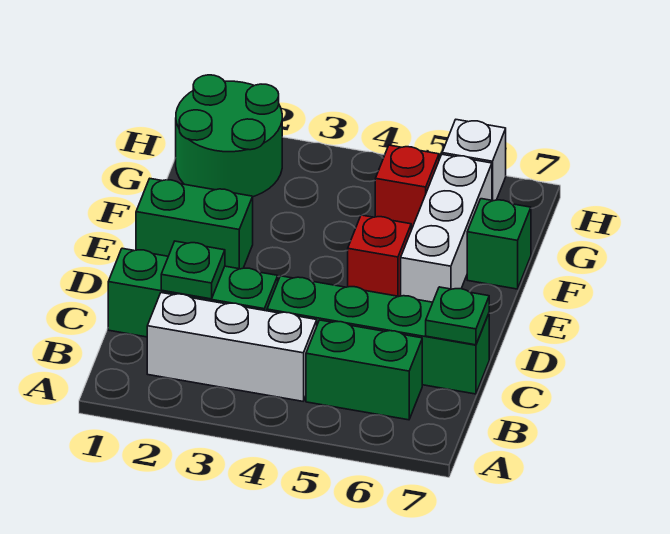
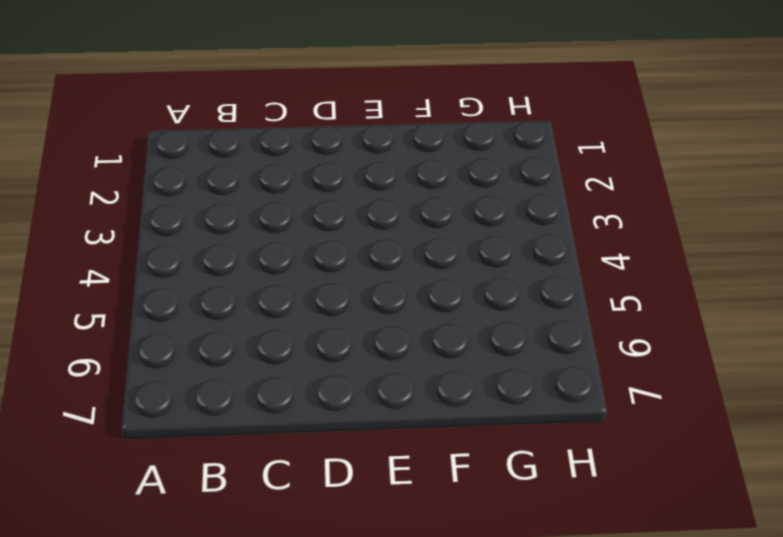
none -> white 1x3 brick [147,293,317,401]
none -> green 1x2 brick [306,320,422,420]
none -> green 1x3 brick [108,248,278,337]

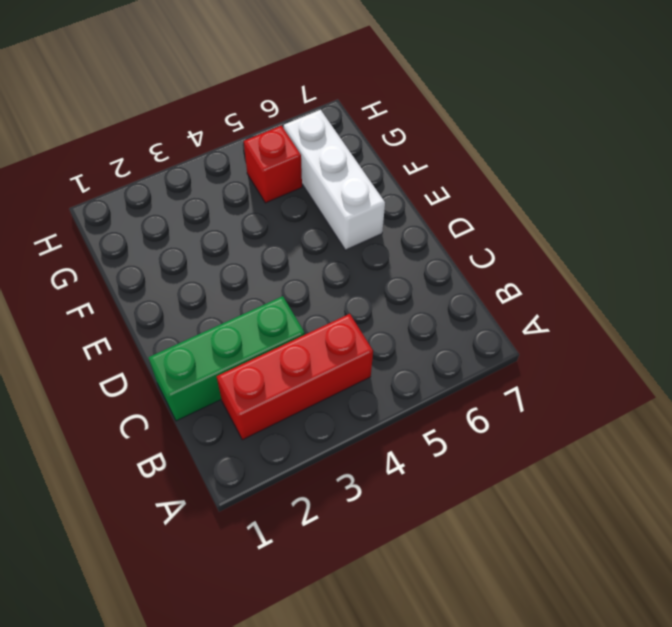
red 1x3 brick [217,314,373,440] -> white 1x3 brick [147,293,317,401]
none -> green 1x2 brick [306,320,422,420]
none -> green 1x4 brick [267,276,489,394]
none -> green 1x2 brick [136,179,253,269]

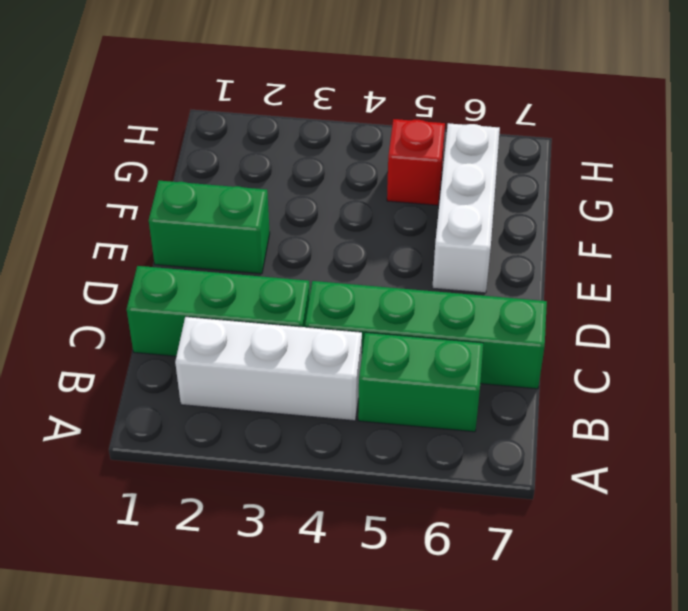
none -> red 1x1 brick [348,215,411,296]
none -> green 1x1 brick [467,199,531,289]
none -> green 2x2 round brick [176,75,282,197]

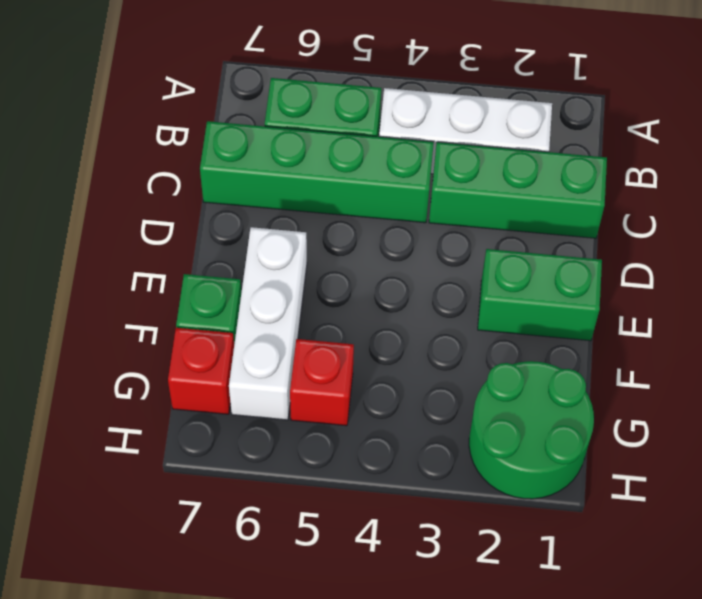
red 1x1 brick [168,328,234,414] -> red 1x1 brick moved to [348,215,411,296]
none -> white 1x1 brick [442,120,506,201]
none -> green 1x1 plate [161,241,225,299]
none -> green 1x1 plate [426,287,489,345]

